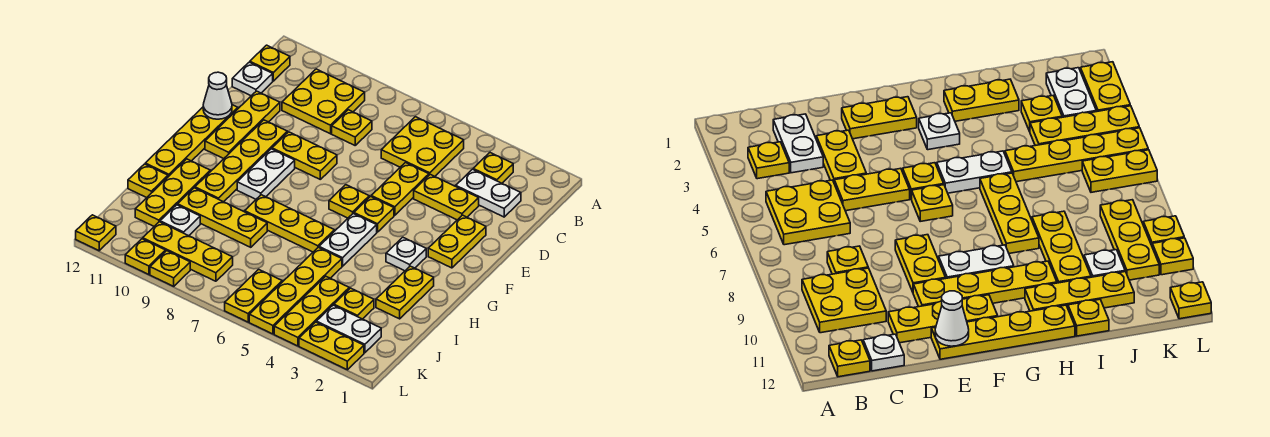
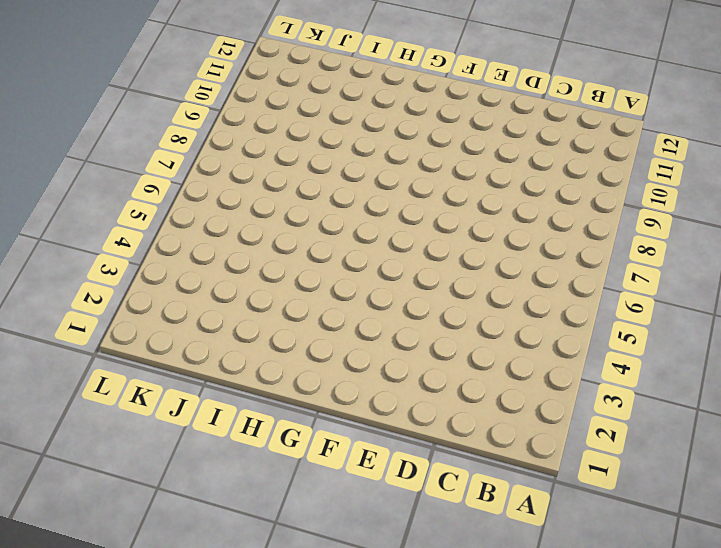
none -> yellow 1x1 plate [473,153,513,183]
none -> yellow 2x2 plate [381,117,464,176]
none -> yellow 2x2 plate [282,69,365,134]
none -> yellow 1x1 plate [250,45,290,81]

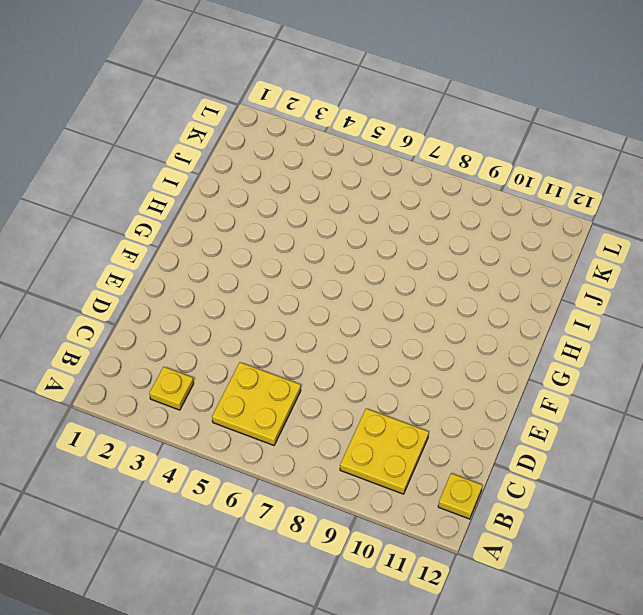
none -> white 1x2 plate [456,169,521,217]
none -> yellow 1x1 plate [332,110,372,145]
none -> white 1x1 plate [232,62,273,96]
none -> yellow 1x2 plate [414,175,479,220]

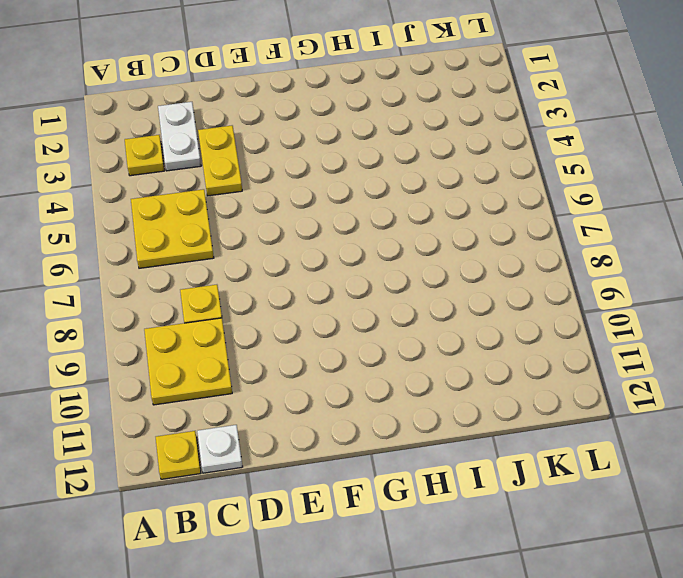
none -> yellow 1x2 plate [371,163,429,215]
none -> yellow 1x3 plate [205,91,280,159]
none -> yellow 1x2 plate [428,215,486,268]
none -> yellow 1x2 plate [272,132,337,179]

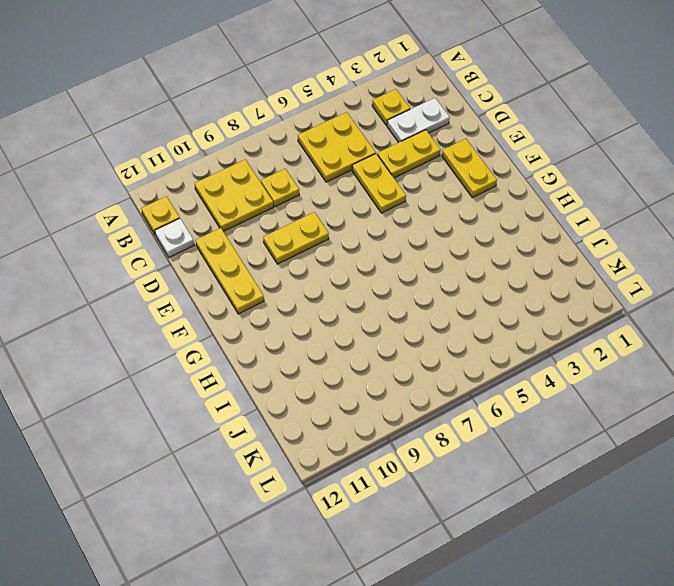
none -> yellow 1x4 plate [195,120,287,202]
none -> yellow 1x4 plate [145,105,238,177]
none -> yellow 1x1 plate [354,197,394,232]
none -> yellow 1x1 plate [329,185,369,218]

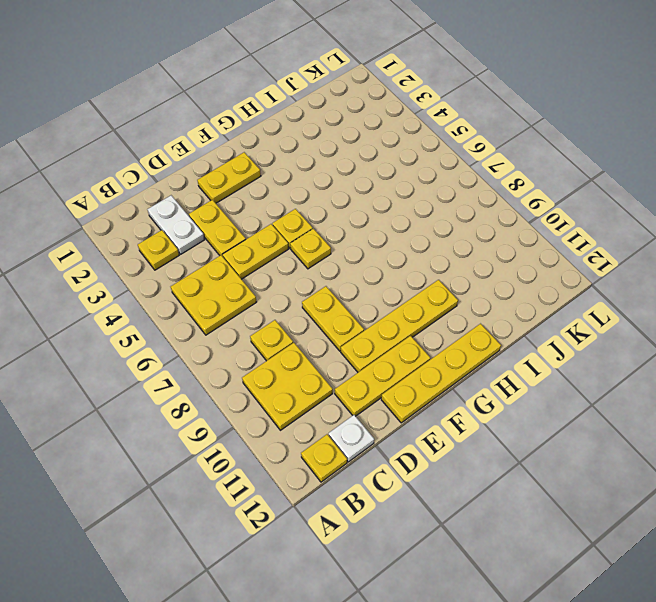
none -> white 1x2 plate [237,149,295,199]
none -> white 1x1 plate [386,237,426,271]
none -> white 1x2 plate [319,214,377,266]
none -> yellow 1x2 plate [376,266,434,319]

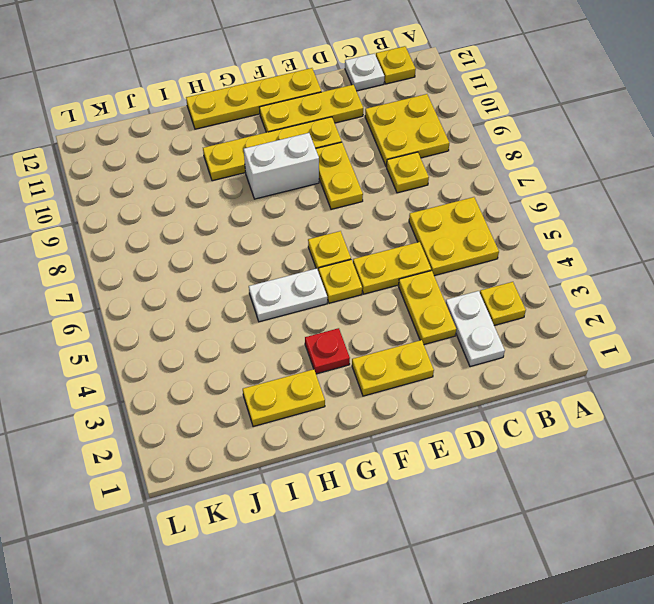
white 1x2 brick [244,133,319,199] -> white 1x2 plate [237,149,295,199]
red 1x1 plate [305,328,350,374] -> white 1x1 plate [386,237,426,271]
none -> yellow 1x3 plate [245,195,334,252]
none -> yellow 1x3 plate [135,159,210,226]
none -> yellow 1x4 plate [249,247,342,334]
none -> yellow 1x3 plate [178,188,267,247]

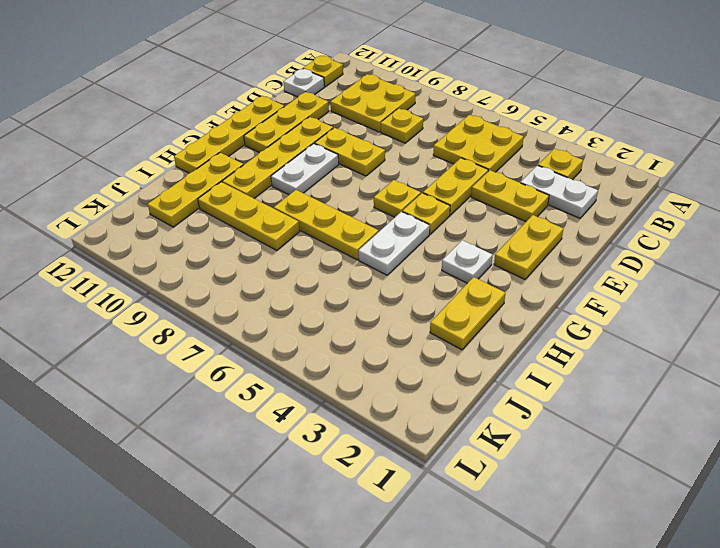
none -> yellow 1x4 plate [249,247,342,334]
none -> yellow 1x1 plate [128,164,168,198]
none -> yellow 1x1 plate [334,288,374,319]
none -> yellow 1x3 plate [274,276,349,346]

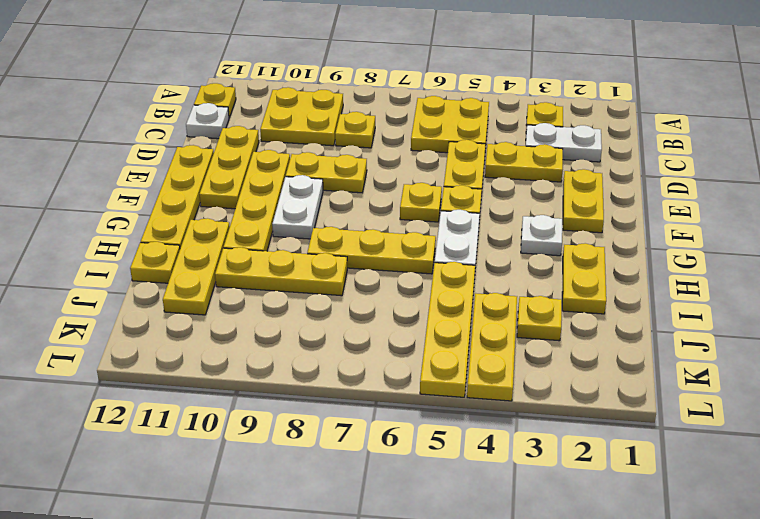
none -> white 1x1 plate [160,205,200,236]
none -> white 1x2 plate [316,305,381,353]
none -> yellow 1x2 plate [225,269,282,322]
none -> yellow 1x3 plate [143,222,233,281]

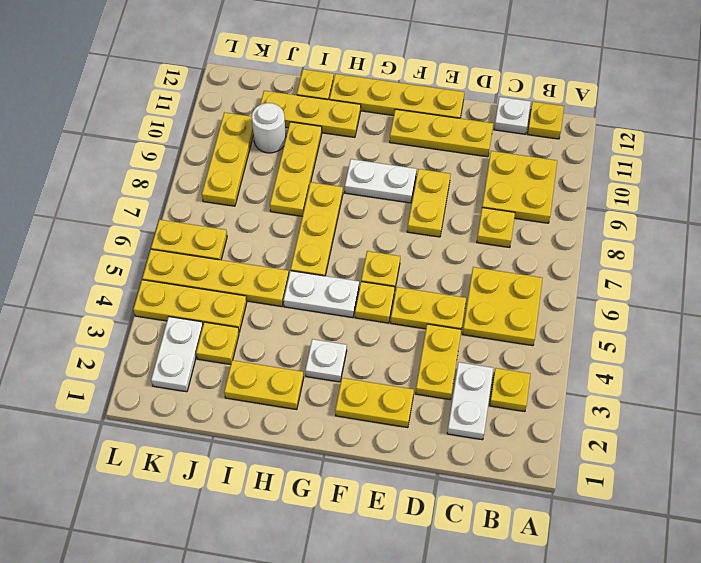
white 1x1 round brick [252,103,286,153] -> white 1x1 plate [160,205,200,236]
none -> yellow 1x4 plate [195,120,287,202]
none -> yellow 1x2 plate [299,322,364,370]
none -> yellow 1x1 plate [150,251,190,286]
none -> yellow 1x1 plate [125,239,165,275]

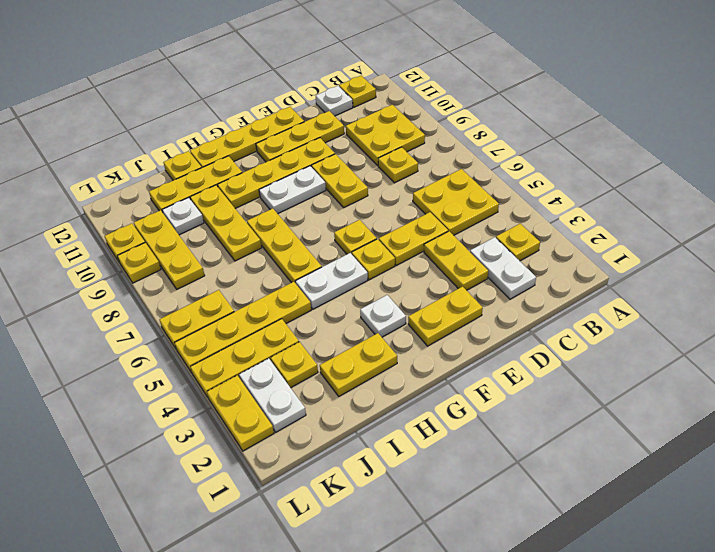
none -> yellow 1x1 plate [76,215,116,251]
none -> white 1x1 cone [203,72,232,119]

